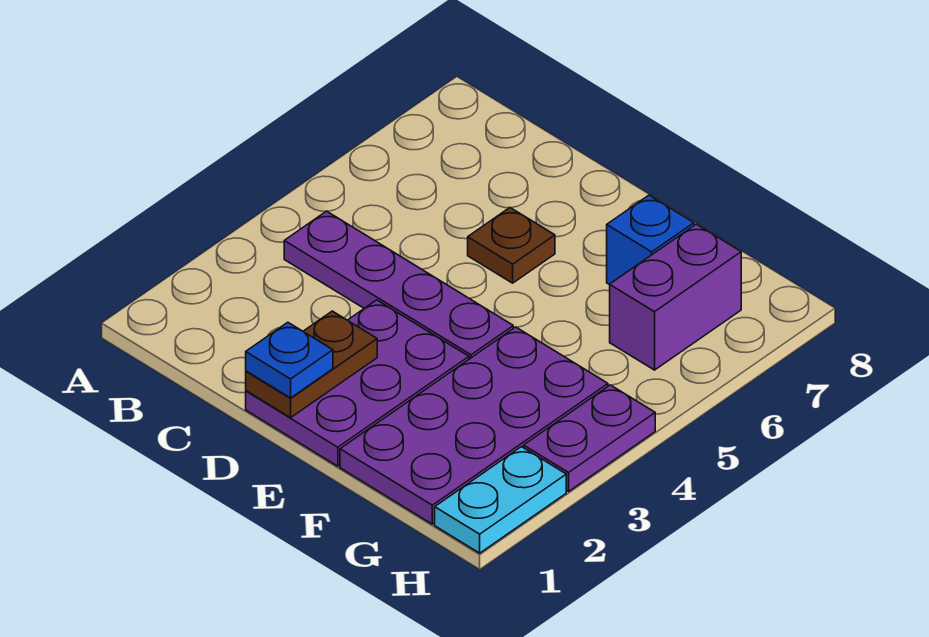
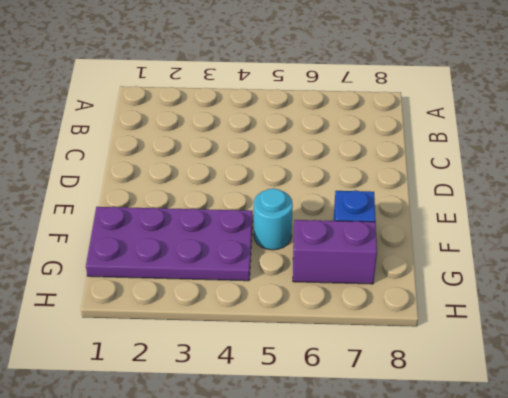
cyan 1x1 round brick [254,188,293,250] -> none
none -> purple 1x4 plate [284,211,513,359]
none -> purple 2x3 plate [246,300,469,466]

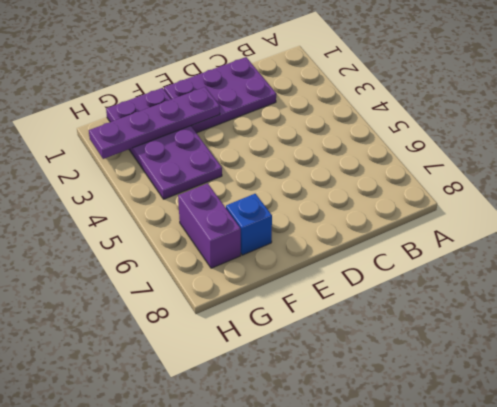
purple 2x3 plate [164,57,276,133] -> purple 2x3 plate turned to [246,300,469,466]
purple 1x4 plate [89,87,220,159] -> purple 1x4 plate moved to [284,211,513,359]
none -> brown 1x1 plate [468,208,555,283]
none -> cyan 1x2 plate [435,447,566,553]

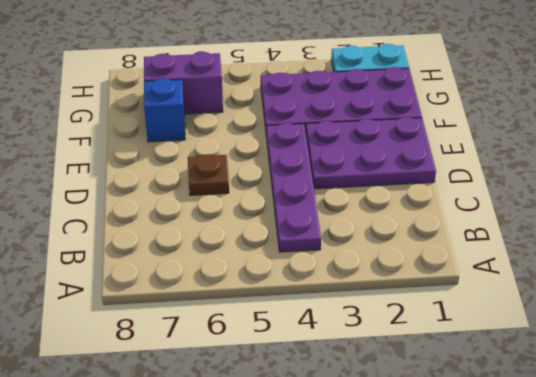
none -> purple 1x2 plate [524,385,655,491]
none -> brown 1x2 plate [246,311,377,418]

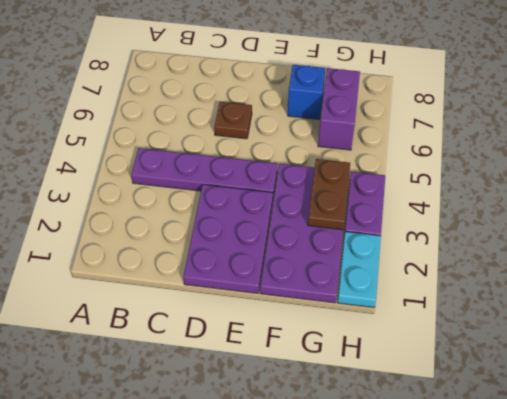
brown 1x2 plate [308,159,350,230] -> brown 1x2 plate moved to [246,311,377,418]
none -> blue 1x1 plate [246,322,333,398]

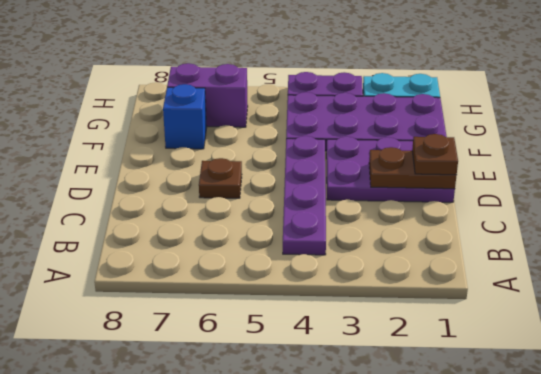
brown 1x1 plate [412,134,458,175] -> blue 1x1 plate [246,322,333,398]

